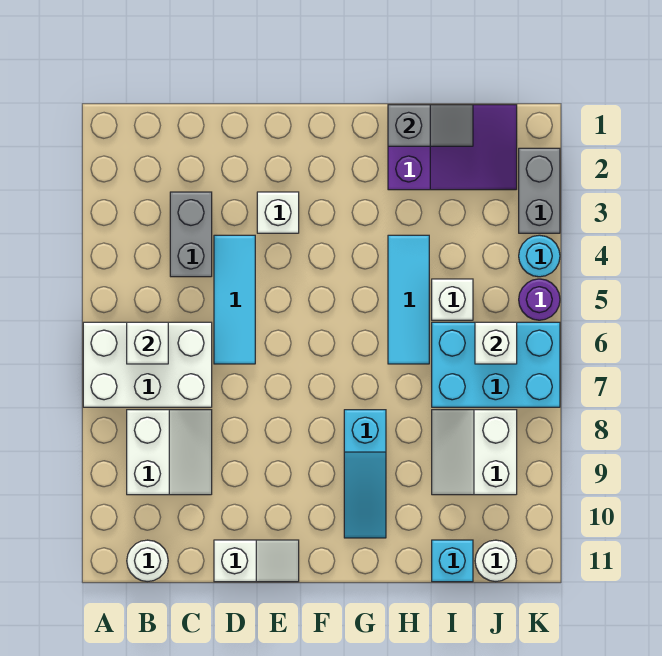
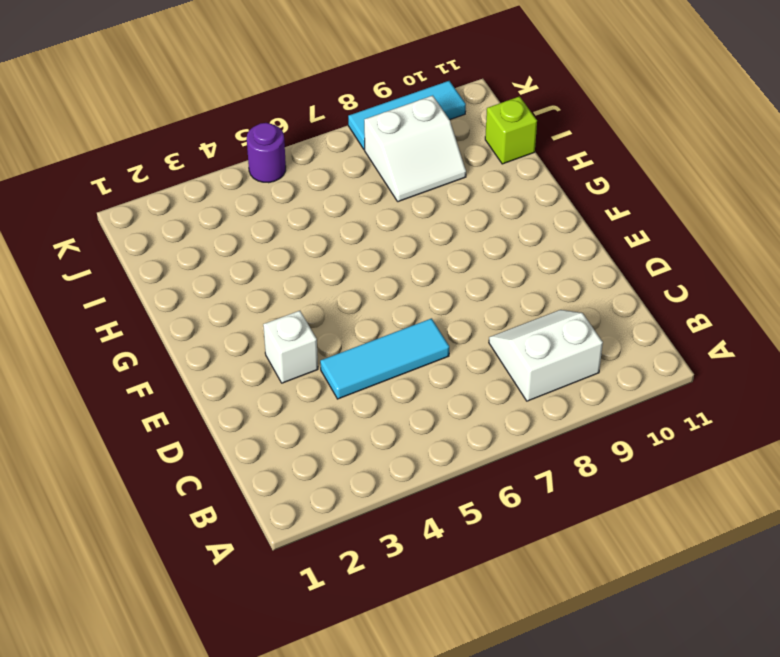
lime 1x1 brick [485,96,537,164] -> cyan 1x1 brick [432,540,473,582]
cyan 1x3 tile [348,81,466,150] -> cyan 1x3 tile moved to [388,235,429,364]
none -> white 2x3 brick [83,322,212,407]
none -> white 1x1 round brick [127,540,168,582]
none -> grey 1x2 brick [170,192,212,277]

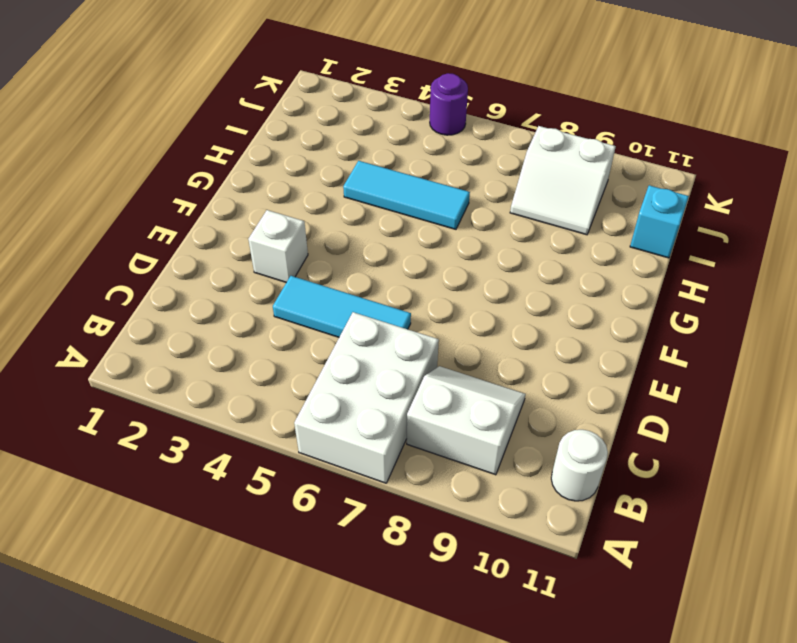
none -> grey 1x2 brick [170,192,212,277]
none -> white 1x2 slope [214,540,299,582]
none -> cyan 1x3 slope [344,410,386,538]

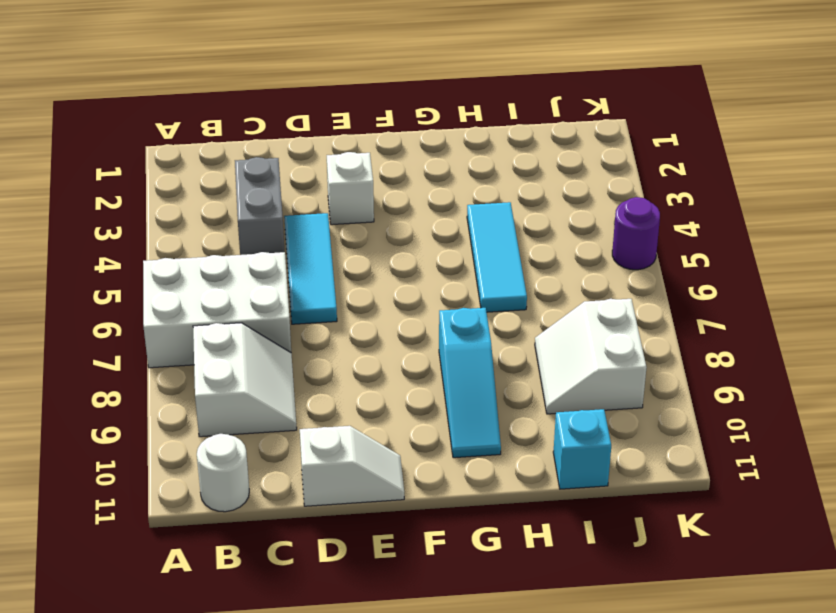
none -> purple 2x3 slope [388,105,517,190]
none -> white 1x1 brick [432,279,473,320]
none -> cyan 2x3 brick [432,322,560,407]

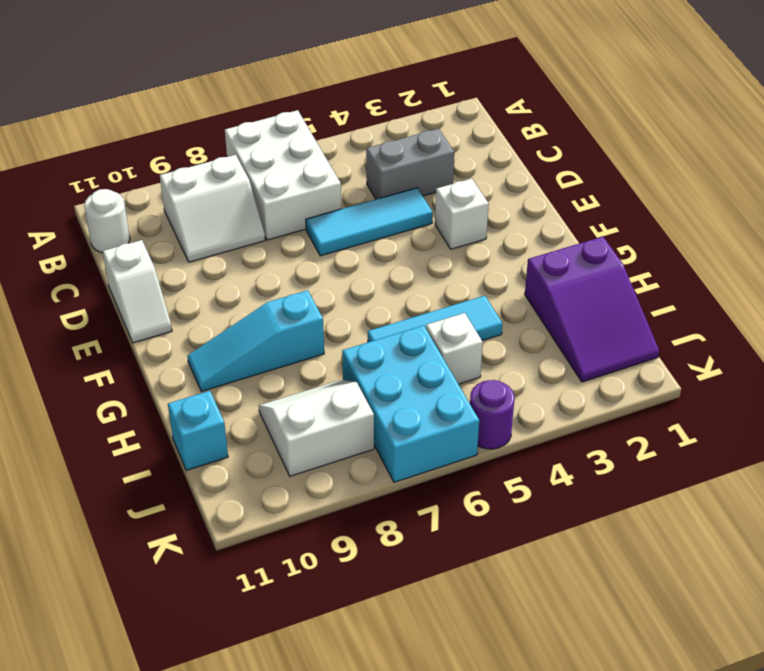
none -> white 1x1 round brick [475,540,516,582]
none -> grey 1x2 brick [519,148,560,233]
none -> cyan 1x1 round brick [519,235,560,277]

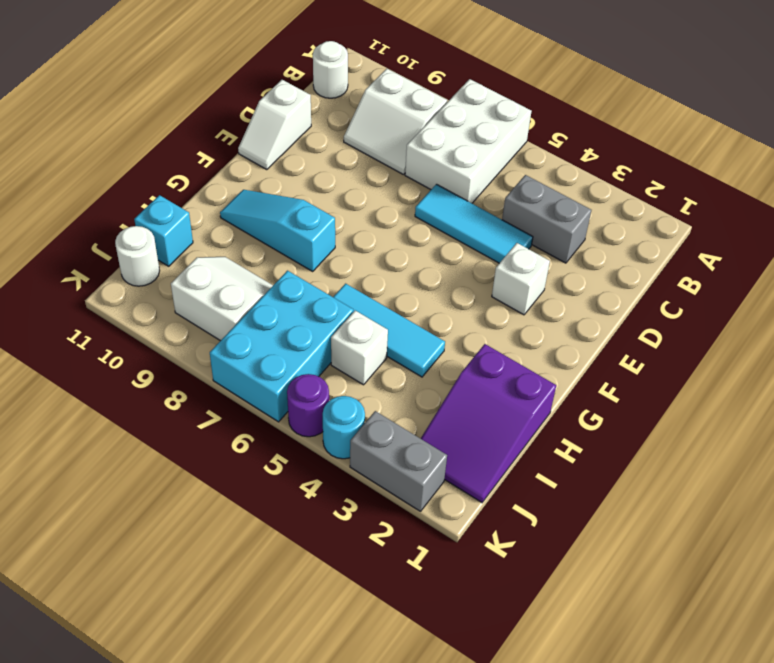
none -> white 1x1 brick [127,322,168,364]
none -> grey 1x2 slope [388,105,473,146]
none -> white 1x1 brick [475,322,517,364]

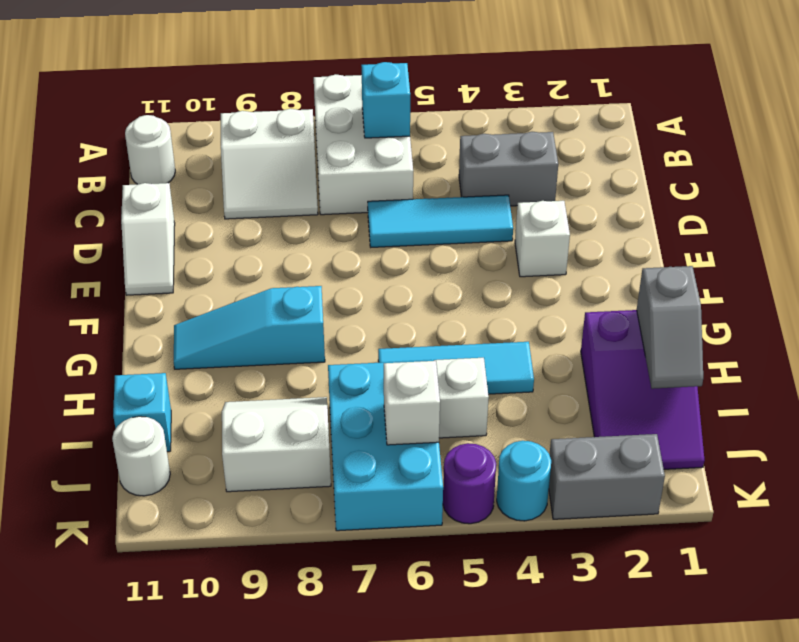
cyan 1x1 brick [361,62,410,138] -> white 1x1 brick [127,322,168,364]

